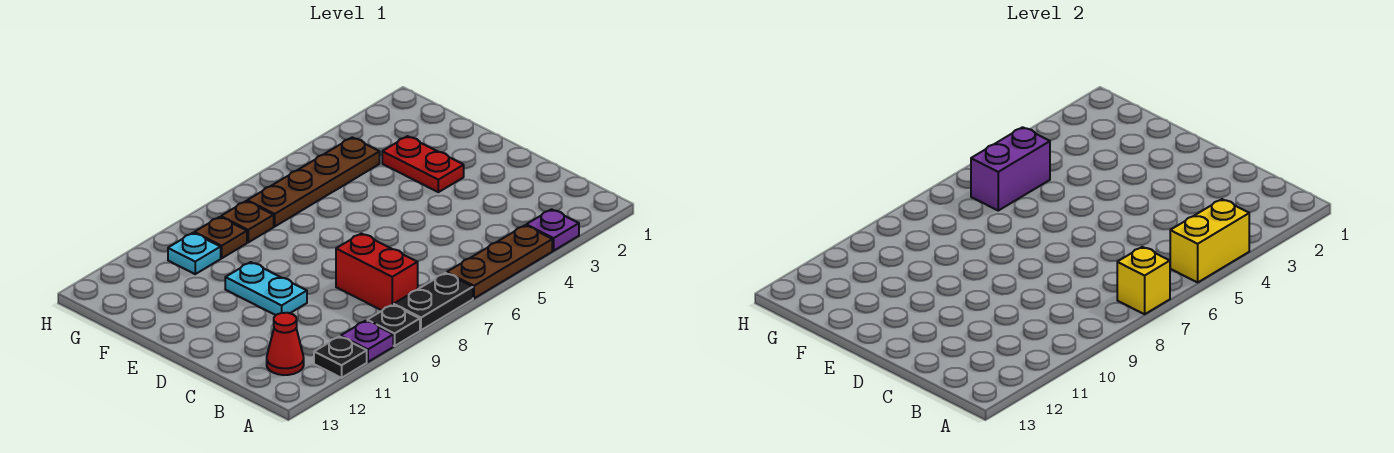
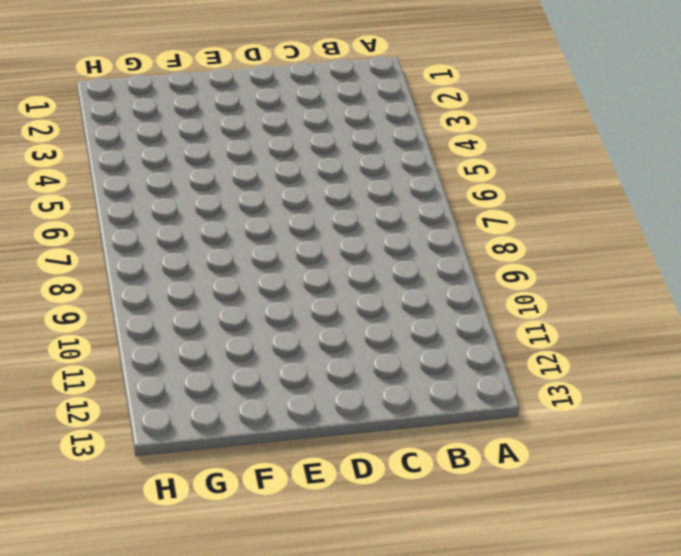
none -> purple 1x1 plate [526,209,579,251]
none -> brown 1x3 plate [447,225,552,298]
none -> black 1x2 plate [394,273,473,330]

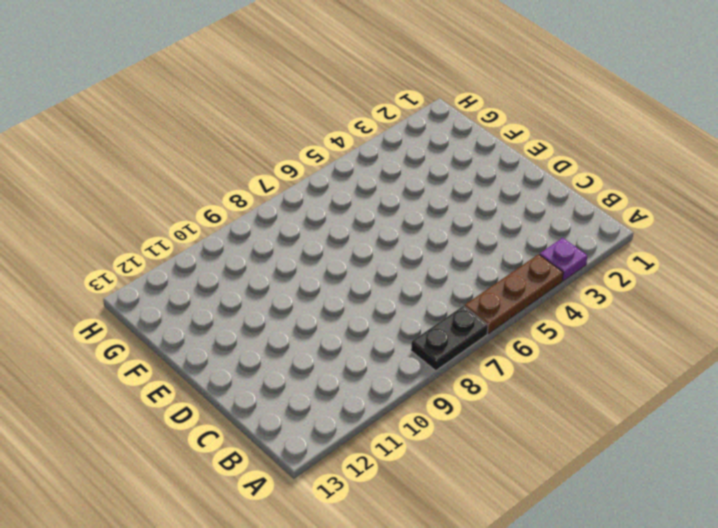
none -> black 1x1 plate [367,305,420,346]
none -> purple 1x1 plate [341,321,393,362]
none -> black 1x1 plate [314,336,367,378]

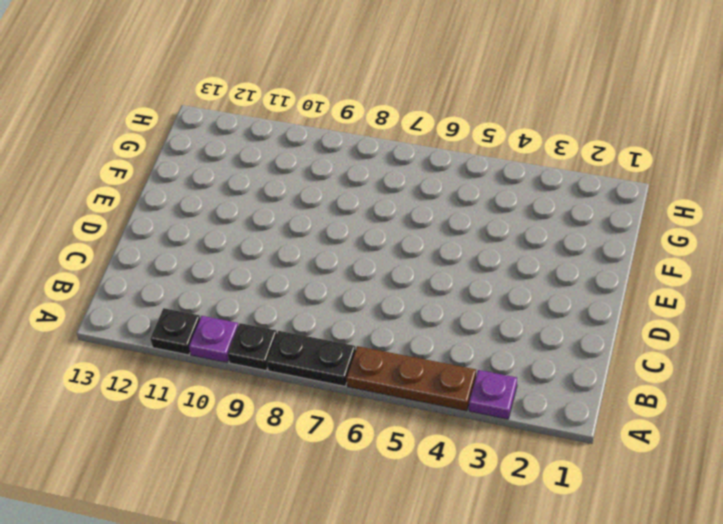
none -> red 1x2 brick [336,233,418,310]
none -> red 1x1 cone [267,313,304,375]
none -> cyan 1x2 plate [225,262,307,315]

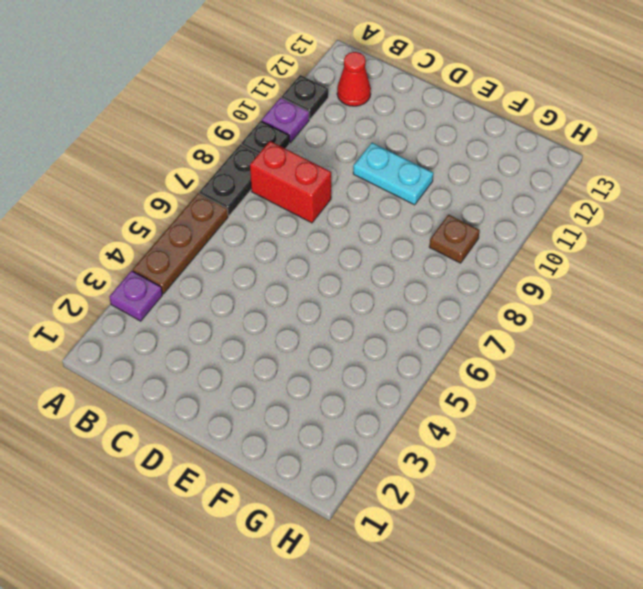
none -> red 1x2 plate [382,136,464,192]
none -> brown 1x4 plate [247,137,380,226]
none -> brown 1x1 plate [221,201,274,242]

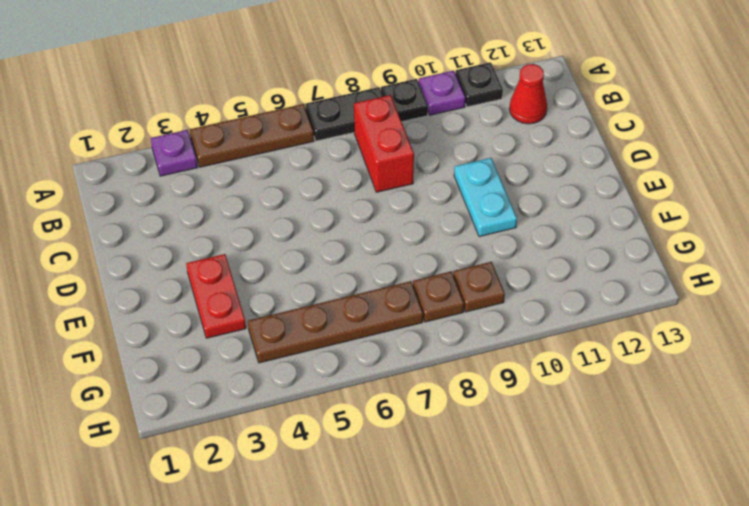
none -> cyan 1x1 plate [168,233,221,274]
none -> yellow 1x2 brick [1170,199,1249,282]
none -> yellow 1x1 brick [1117,247,1170,314]

